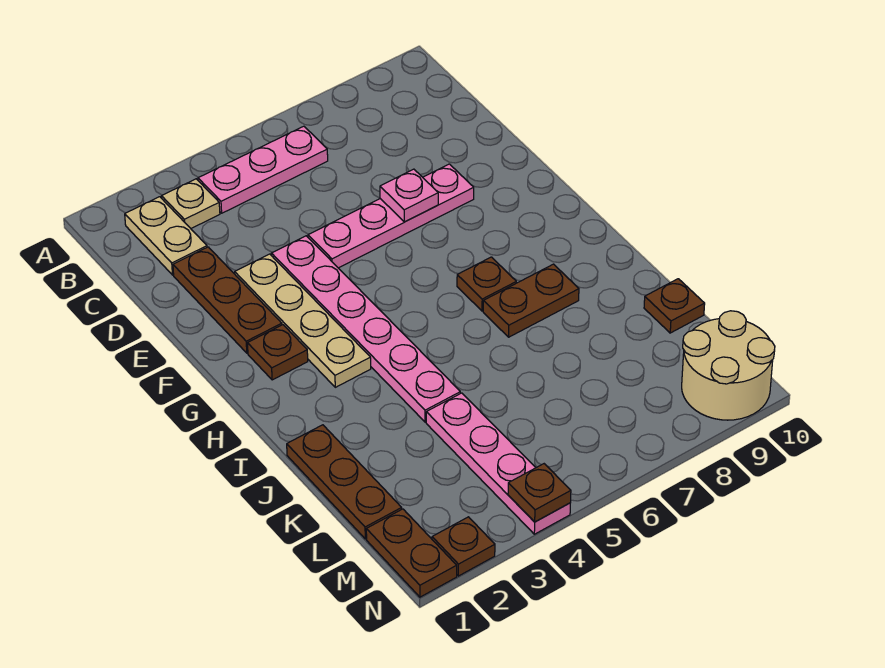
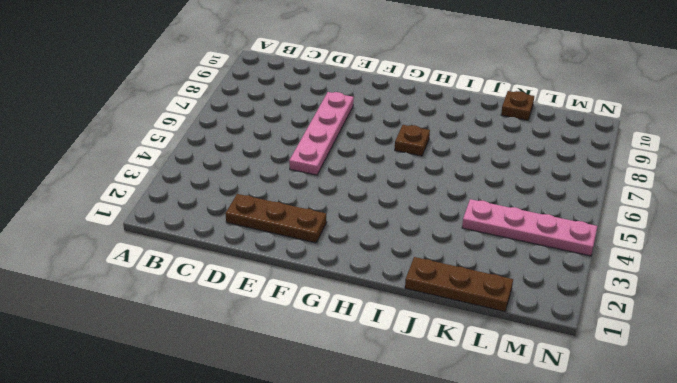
none -> tan 1x2 plate [125,197,207,275]
none -> tan 1x1 plate [162,179,220,228]
none -> pink 1x3 plate [198,126,328,213]

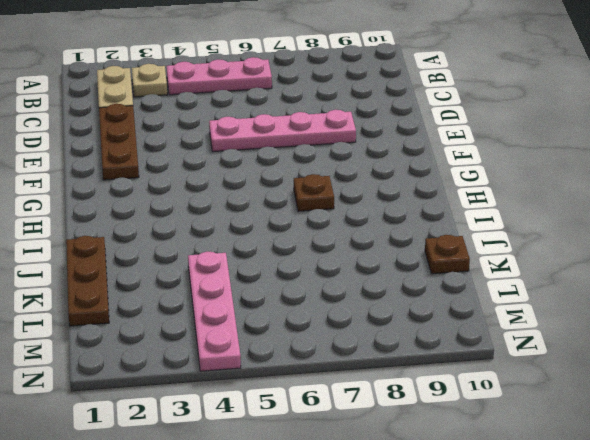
none -> tan 1x4 plate [235,254,371,387]
none -> pink 1x6 plate [271,236,460,422]
none -> brown 1x1 plate [248,325,308,380]

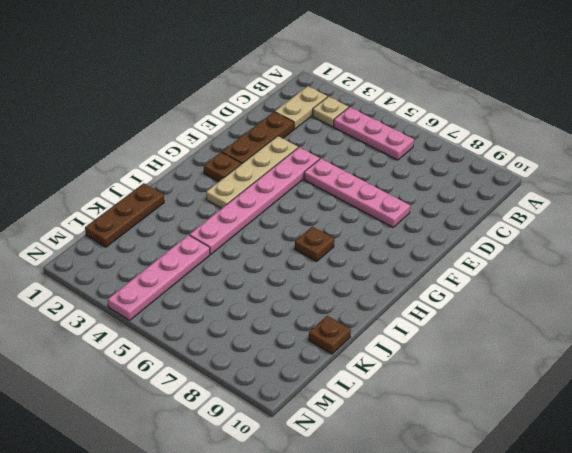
none -> brown 1x2 plate [483,264,579,337]
none -> brown 1x2 plate [366,509,457,597]
none -> tan 2x2 round brick [682,311,775,420]

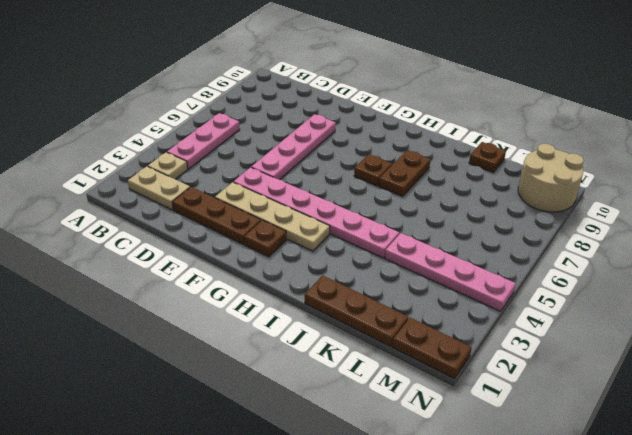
none -> brown 1x1 plate [432,517,495,576]
none -> pink 1x1 plate [380,169,438,222]
none -> brown 1x1 plate [508,464,571,522]

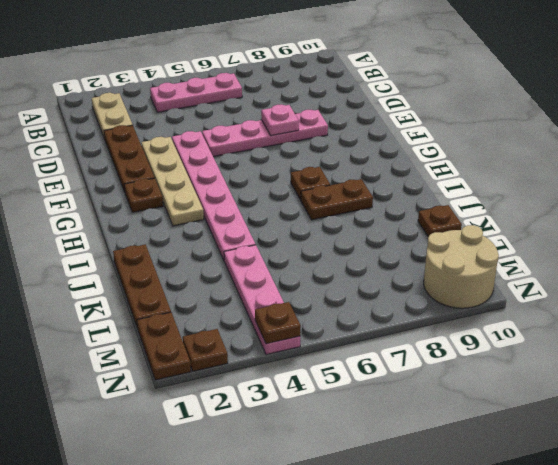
none -> tan 1x1 plate [162,179,220,228]

